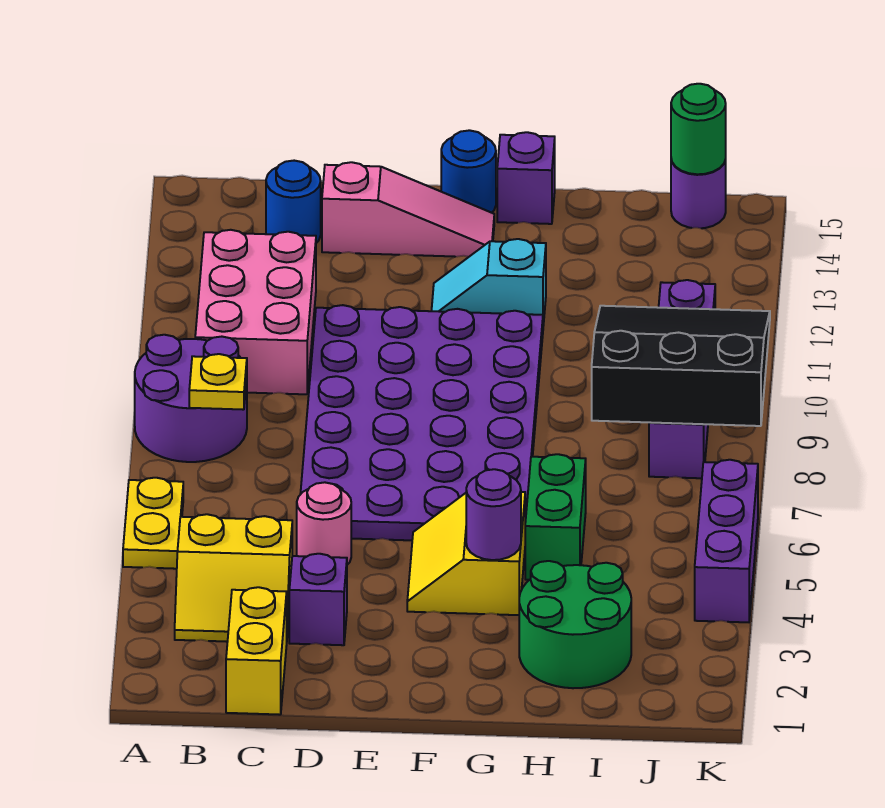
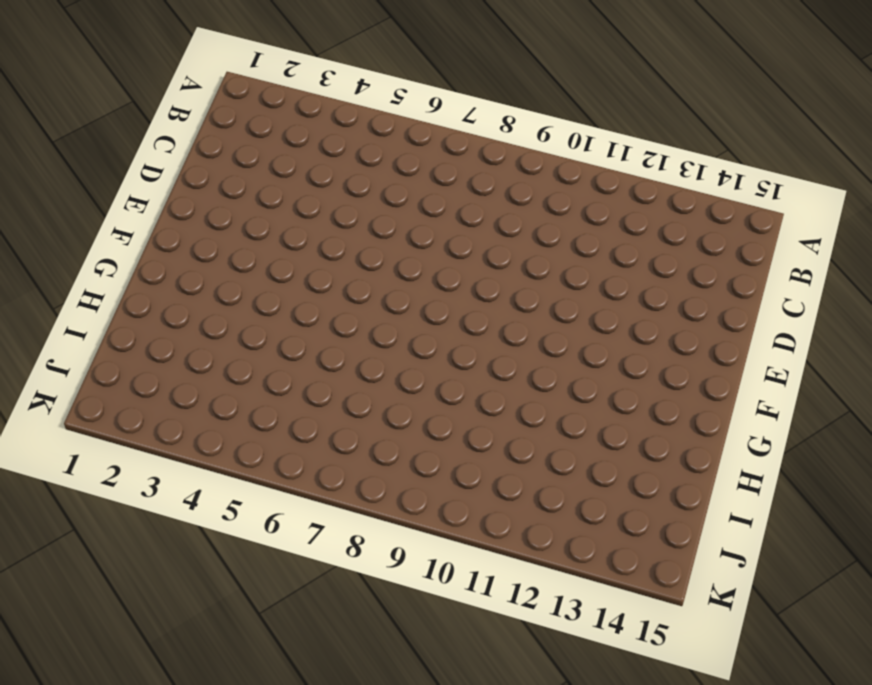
none -> yellow 1x2 plate [123,478,183,569]
none -> purple 2x2 round brick [135,335,247,462]
none -> yellow 2x2 slope [175,514,292,642]

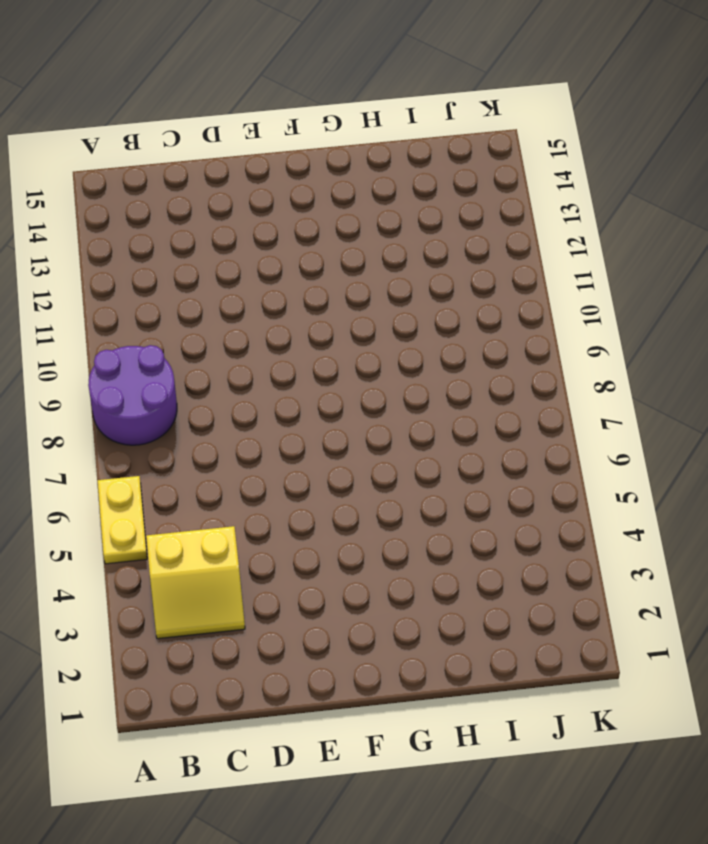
none -> pink 2x3 brick [195,230,316,394]
none -> yellow 1x2 brick [226,587,287,715]
none -> blue 1x1 round brick [266,161,321,243]

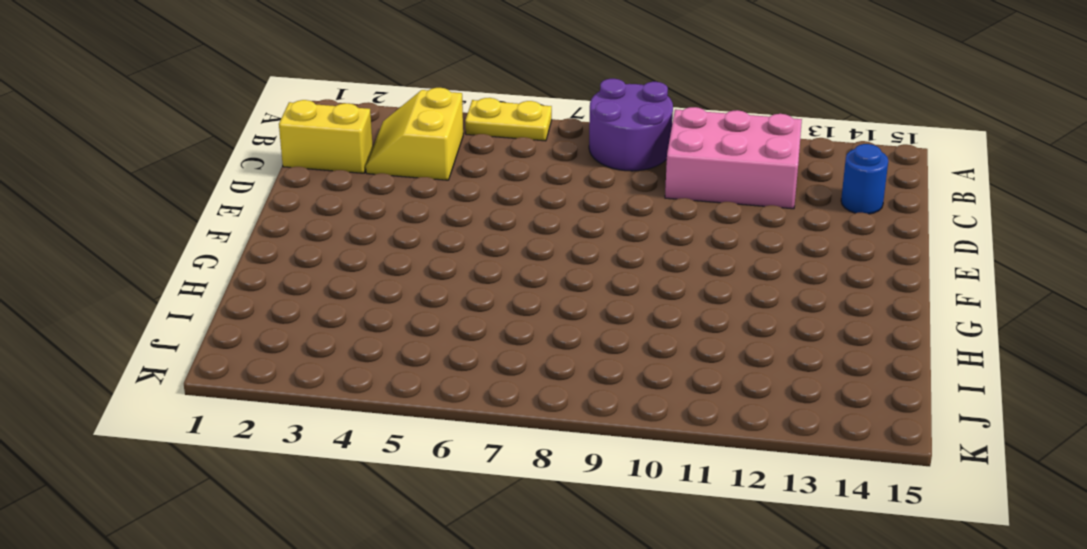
none -> purple 1x1 brick [289,554,347,645]
none -> pink 1x1 round brick [297,482,351,565]
none -> purple 4x6 plate [300,305,543,540]

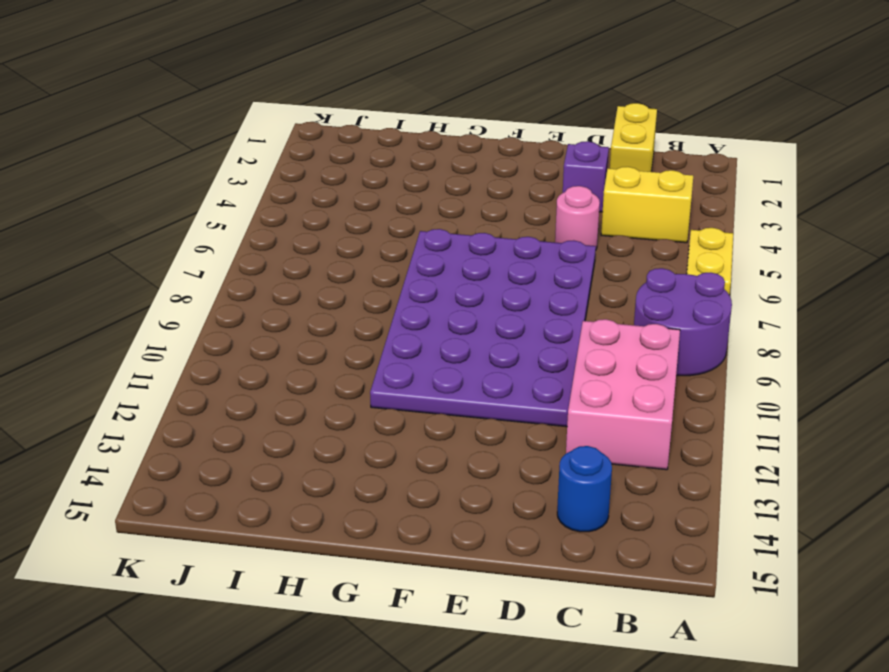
none -> pink 1x3 slope [322,162,494,257]
none -> yellow 2x2 slope [407,492,525,615]
none -> cyan 1x2 slope [432,239,546,326]

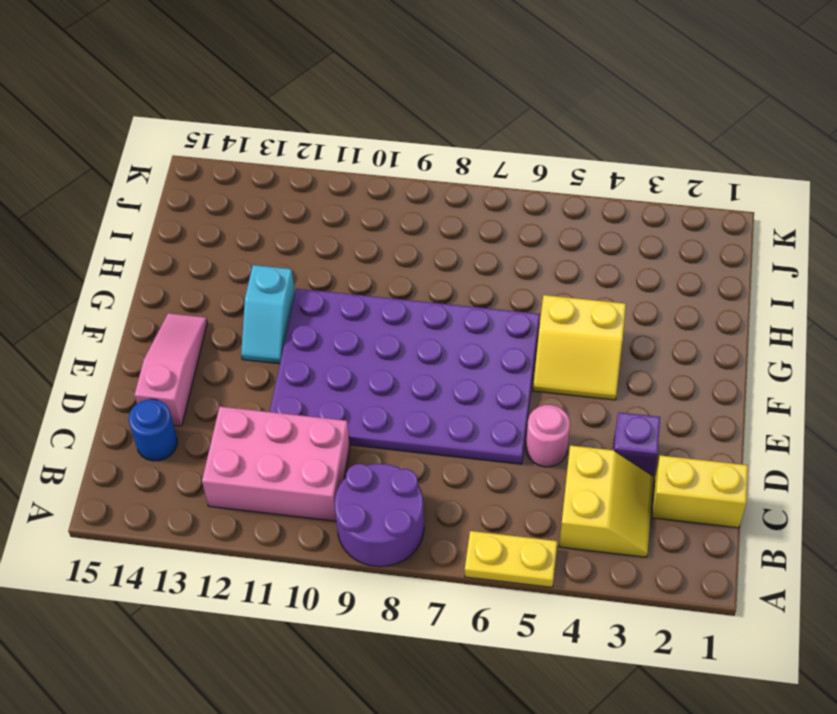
none -> blue 1x1 round brick [441,130,496,213]
none -> purple 1x1 brick [497,132,555,224]
none -> green 2x2 round brick [519,561,631,688]

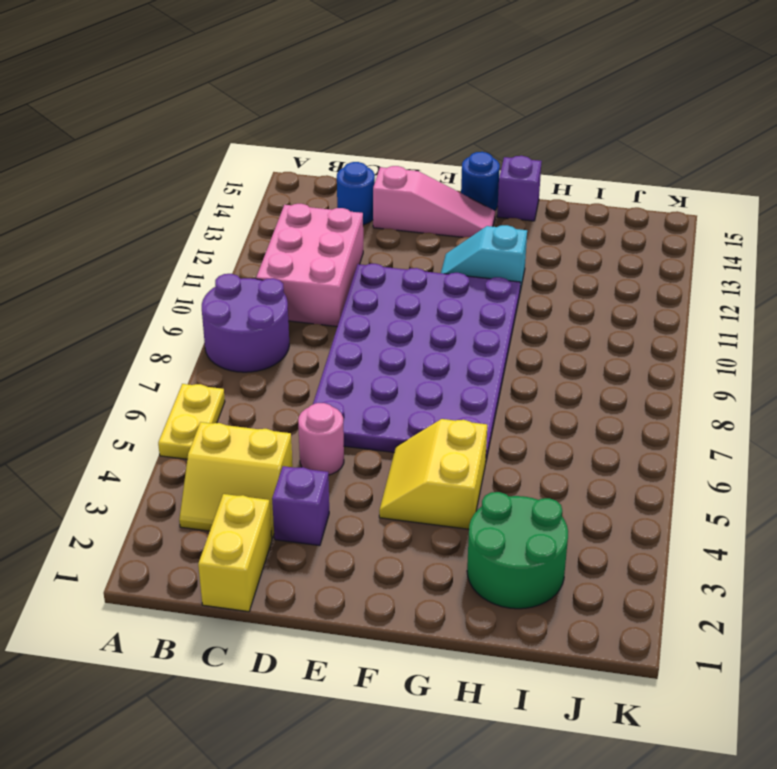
none -> green 1x2 brick [525,454,586,580]
none -> purple 1x4 brick [649,280,715,478]
none -> purple 1x1 round brick [671,159,726,228]

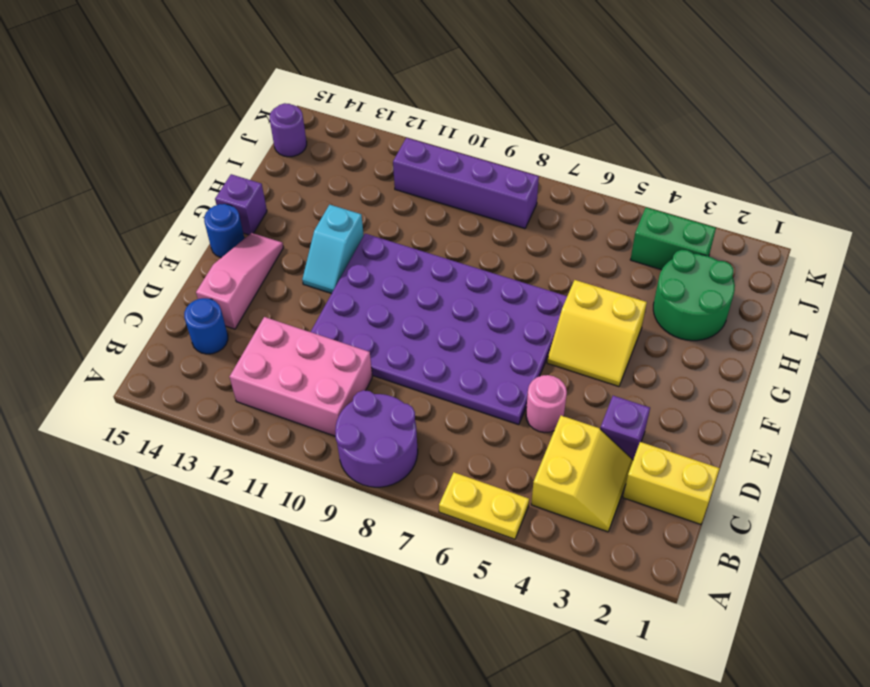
green 1x2 brick [630,208,716,270] -> green 1x2 brick moved to [525,454,586,580]
none -> purple 1x3 brick [695,460,758,622]
none -> yellow 1x1 plate [189,354,247,410]
none -> purple 1x1 round brick [466,469,521,560]

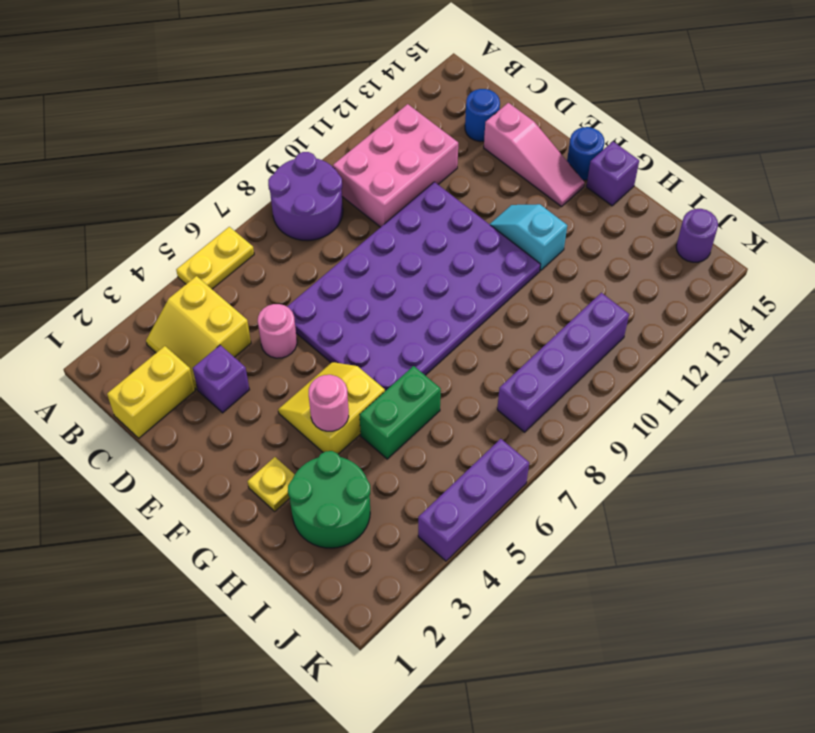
yellow 1x1 plate [248,457,295,511] -> yellow 1x1 plate moved to [189,354,247,410]
pink 1x1 round brick [309,375,349,431] -> purple 1x1 round brick [466,469,521,560]
none -> black 3x3 slope [592,306,770,426]
none -> green 1x1 round brick [671,84,726,174]

